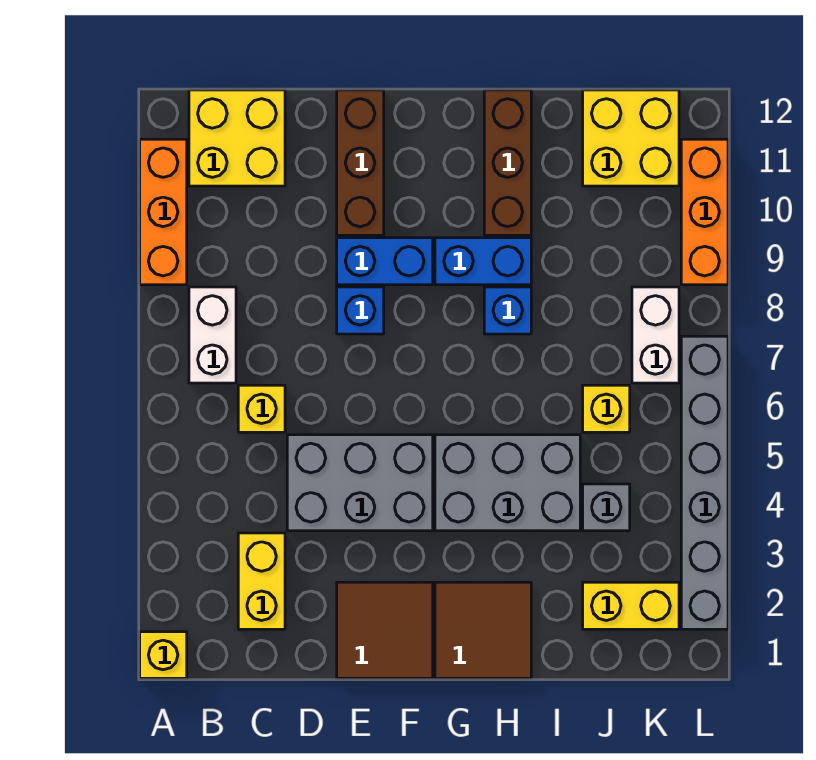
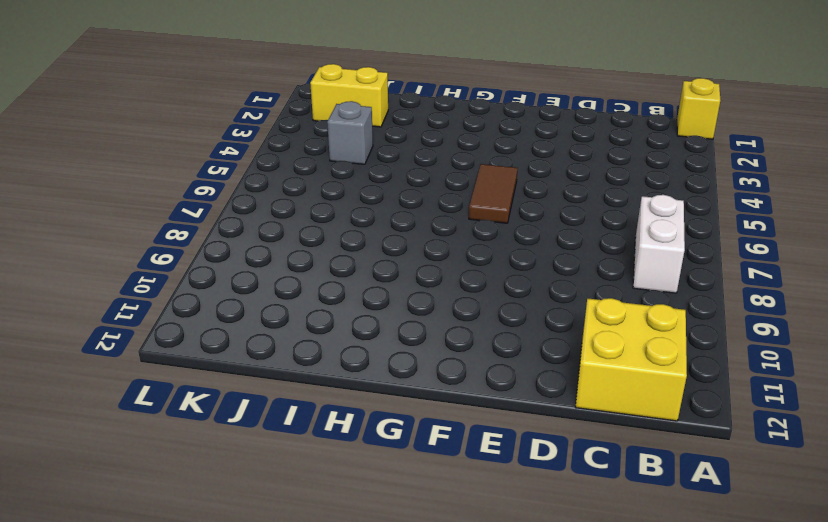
brown 1x2 tile [469,164,518,223] -> grey 2x3 brick [287,435,433,531]
none -> orange 1x3 brick [140,139,187,285]
none -> yellow 1x2 brick [238,533,285,629]
none -> yellow 1x1 brick [238,385,285,432]

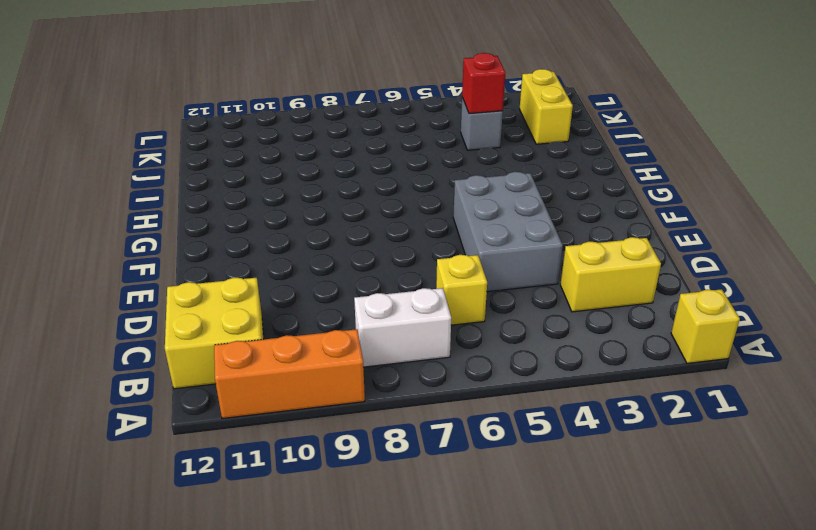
red 1x1 brick [462,53,505,114] -> none
none -> brown 2x2 tile [337,582,433,678]
none -> blue 1x1 brick [337,287,384,334]
none -> blue 1x2 brick [337,238,433,285]

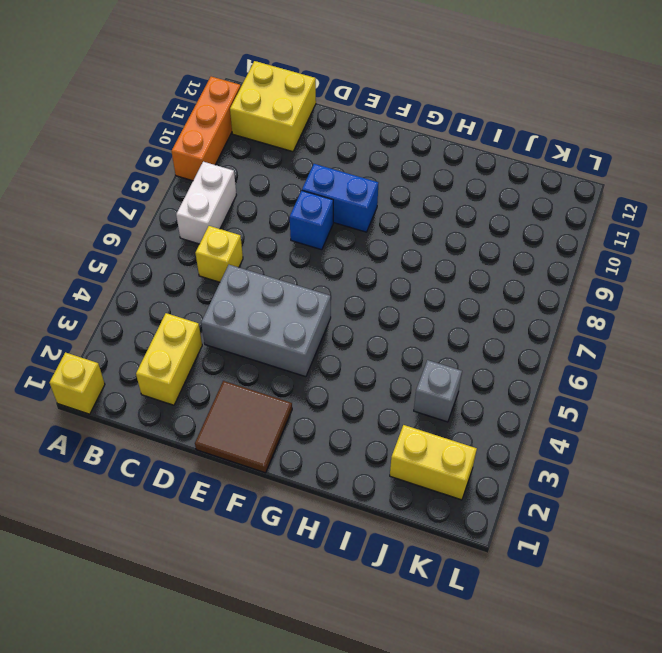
none -> brown 1x3 brick [337,90,384,235]
none -> brown 2x2 tile [435,582,531,678]
none -> grey 2x3 brick [435,435,580,531]

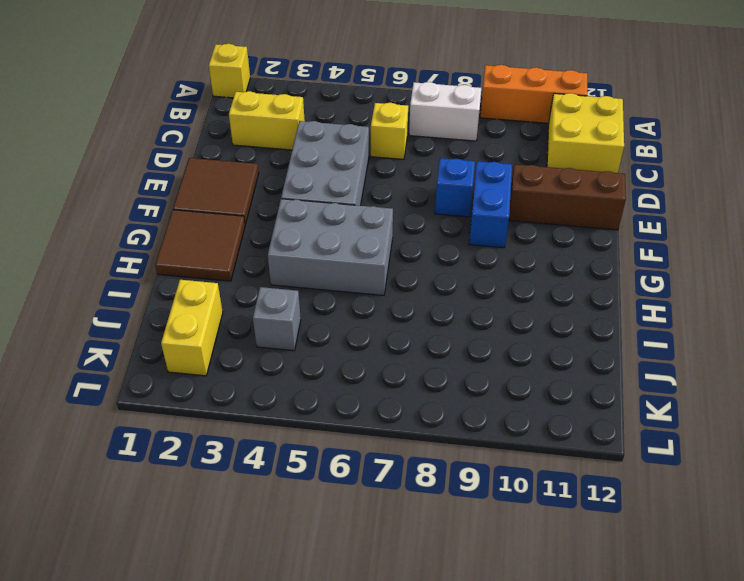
grey 2x3 brick [268,199,393,295] -> grey 2x3 brick turned to [435,435,580,531]
none -> blue 1x2 brick [435,238,531,285]
none -> blue 1x1 brick [484,287,531,334]
none -> brown 1x3 brick [484,90,531,235]

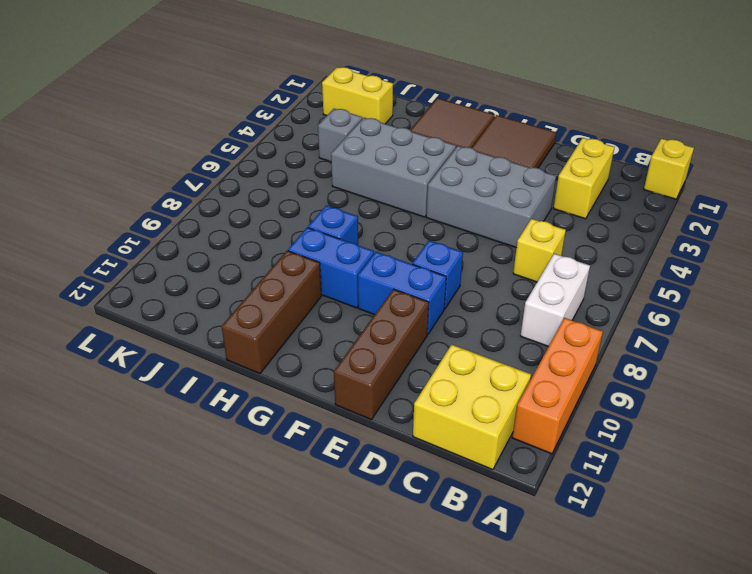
none -> yellow 1x1 brick [583,385,630,432]
none -> yellow 2x2 brick [583,90,679,186]
none -> white 1x2 brick [632,287,679,383]

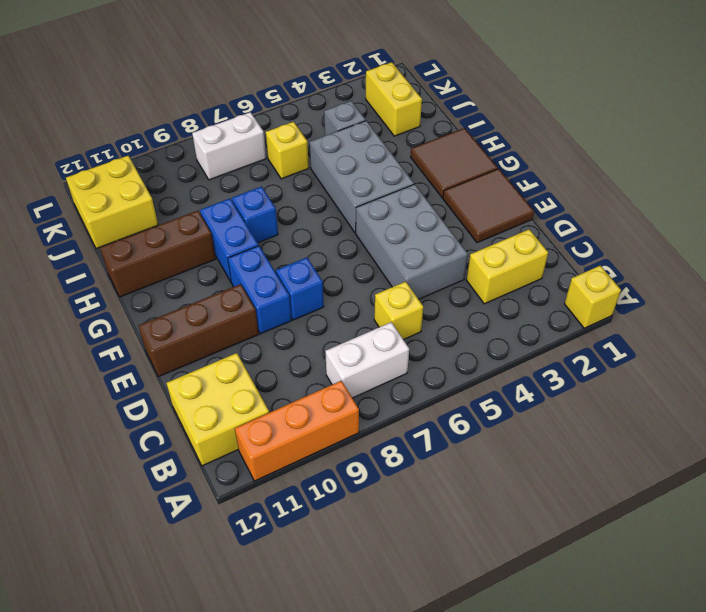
none -> grey 1x6 brick [681,336,728,629]
none -> orange 1x3 brick [681,139,728,285]

